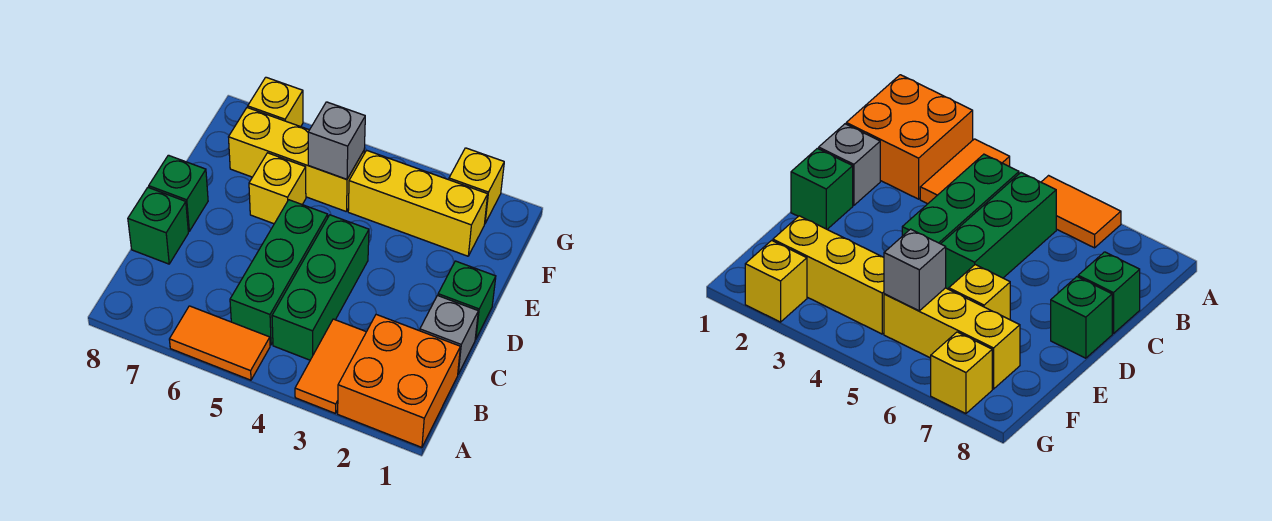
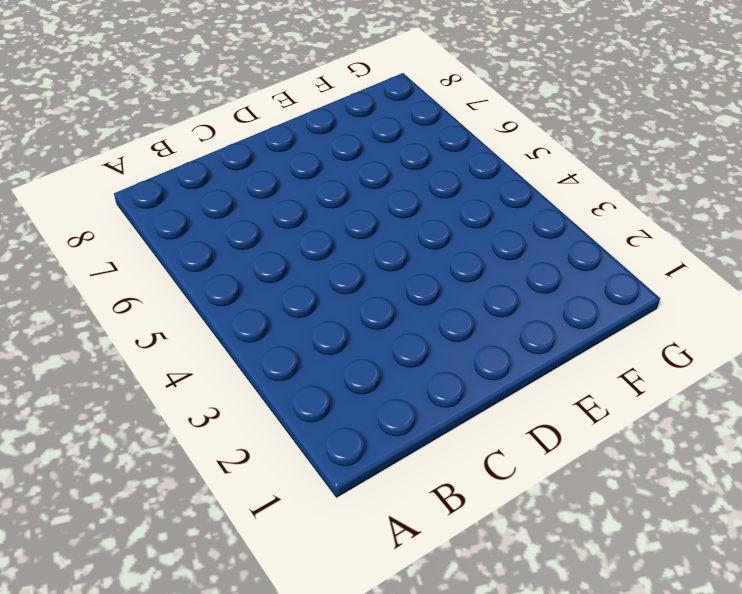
none -> orange 2x2 brick [338,315,460,447]
none -> orange 1x2 tile [295,319,366,413]
none -> orange 1x2 tile [169,306,270,380]

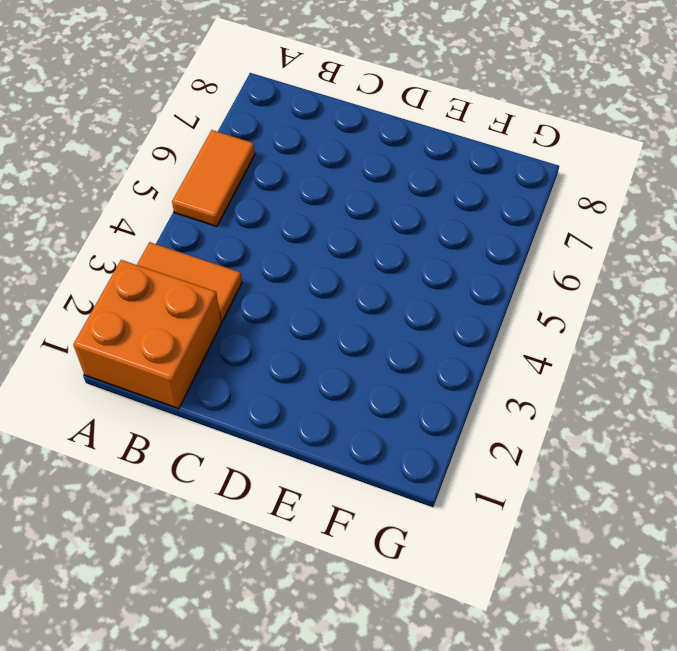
none -> green 1x3 brick [272,215,369,360]
none -> green 1x3 brick [230,200,328,345]
none -> grey 1x1 brick [420,296,478,374]

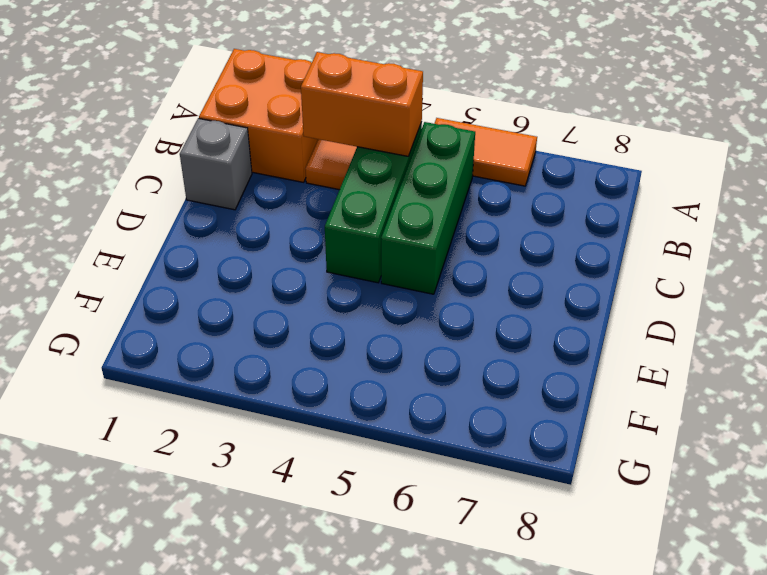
orange 1x2 brick [301,52,423,156] -> none
none -> green 1x1 brick [128,188,188,264]
none -> green 1x1 brick [438,261,496,340]
none -> green 1x1 brick [149,155,208,231]

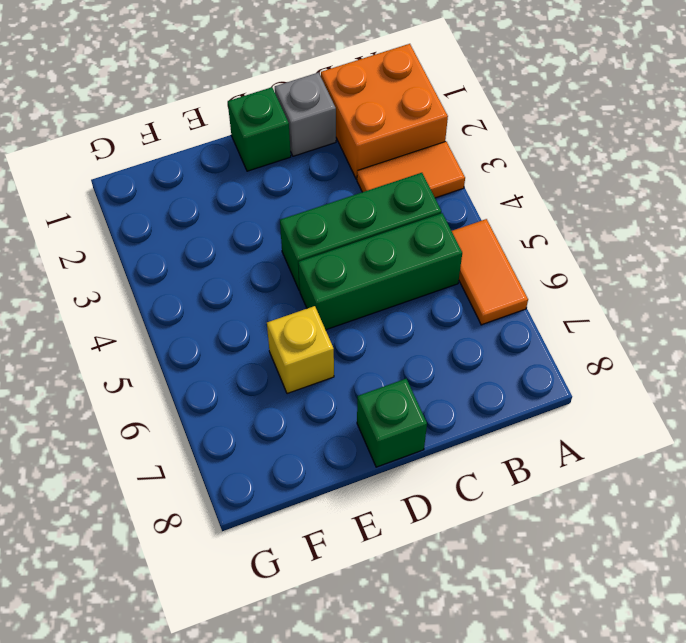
none -> green 1x1 brick [128,188,188,264]
none -> yellow 1x3 brick [348,150,488,256]
none -> yellow 1x3 brick [229,108,364,212]

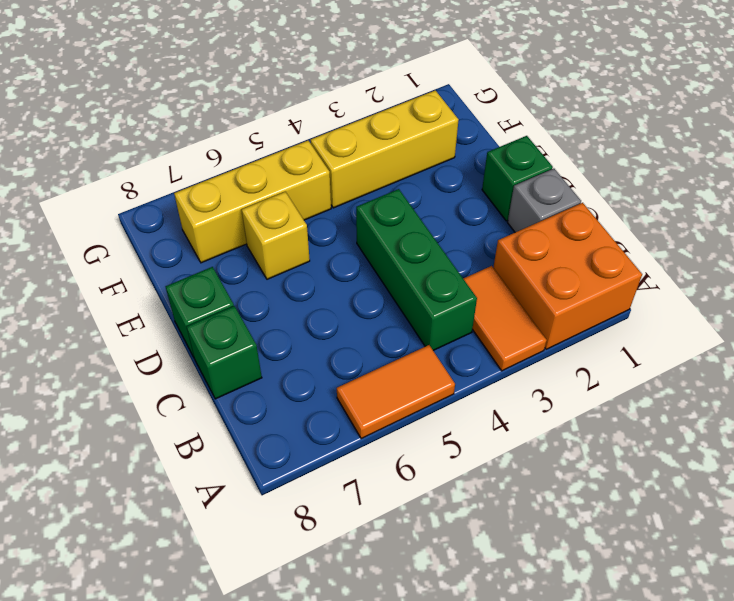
none -> green 1x3 brick [230,200,328,345]
none -> yellow 1x1 brick [449,148,504,223]
none -> yellow 1x1 brick [248,77,303,127]

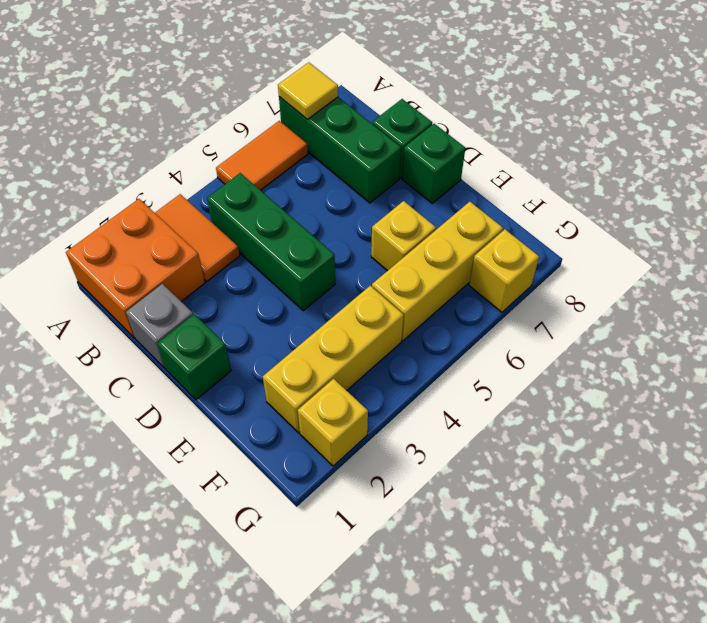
green 1x3 brick [279,97,401,203] -> green 1x3 brick moved to [230,200,328,345]
yellow 1x1 tile [278,62,338,119] -> none
none -> grey 1x1 brick [308,102,365,179]

